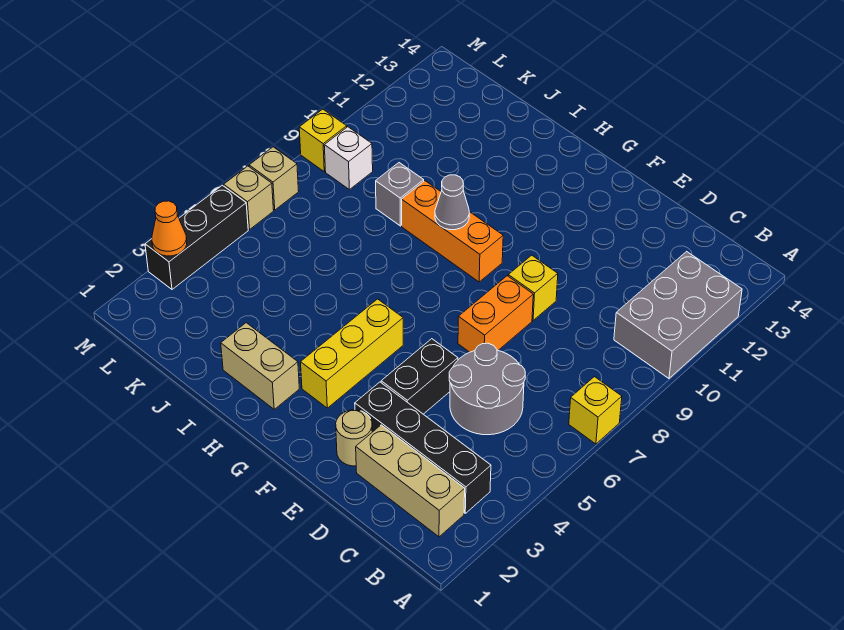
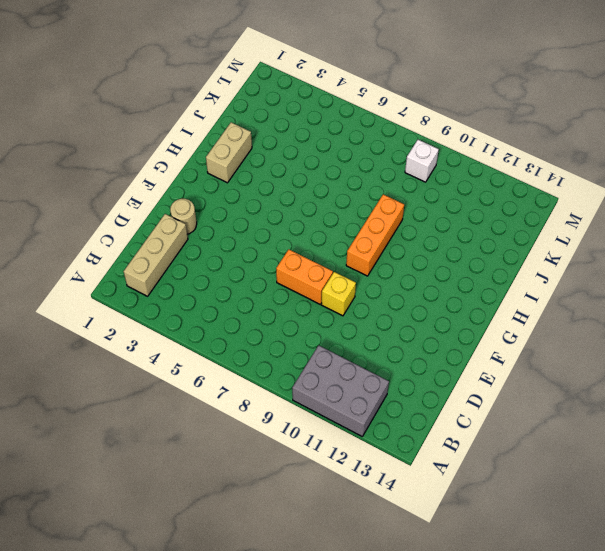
none -> yellow 1x1 brick [569,377,622,444]
none -> black 1x4 brick [355,382,491,513]
none -> grey 2x2 round brick [449,343,525,435]

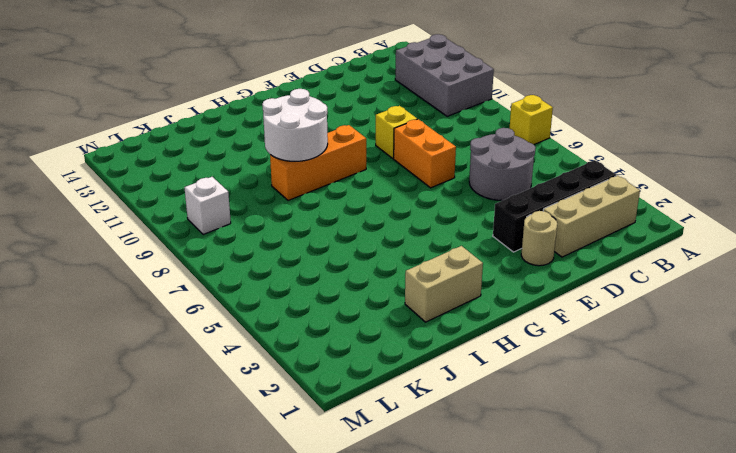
white 2x2 round brick [262,89,328,161] -> grey 1x1 cone [435,175,469,230]
none -> black 1x2 brick [381,339,458,414]
none -> yellow 1x3 brick [301,299,403,408]
none -> grey 1x1 brick [376,163,424,226]

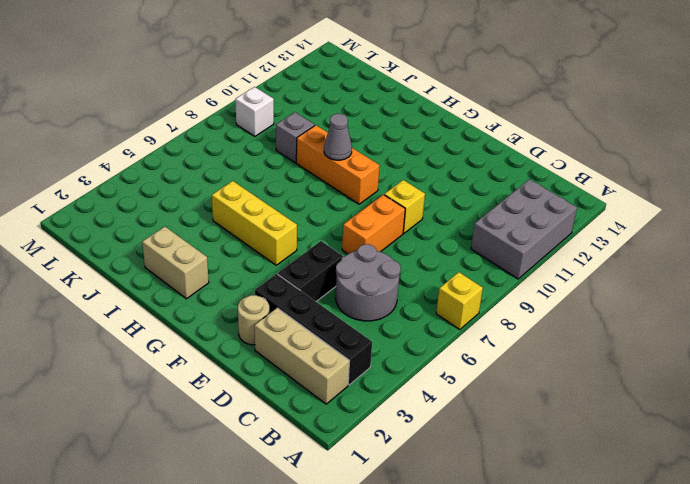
yellow 1x3 brick [212,181,297,265] -> yellow 1x3 brick turned to [301,299,403,408]
none -> black 1x3 brick [145,185,248,289]
none -> tan 1x1 brick [224,166,274,230]
none -> tan 1x1 brick [249,147,299,210]

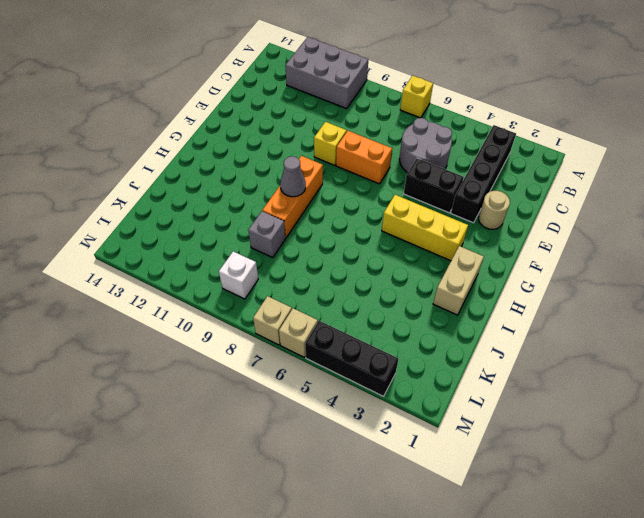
none -> tan 1x3 brick [356,425,465,537]
none -> yellow 1x1 brick [299,109,347,172]
none -> orange 1x1 cone [152,201,187,256]

